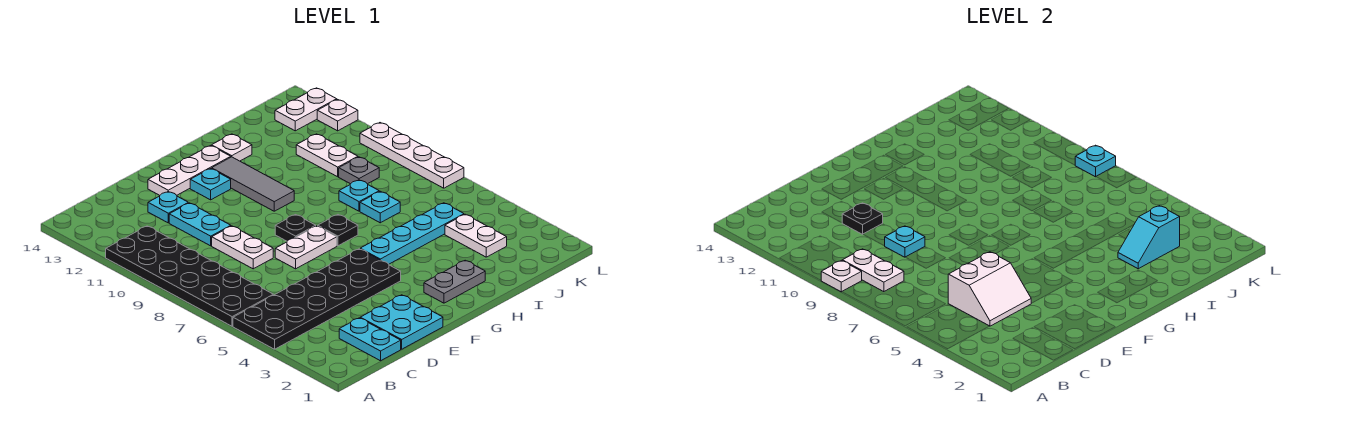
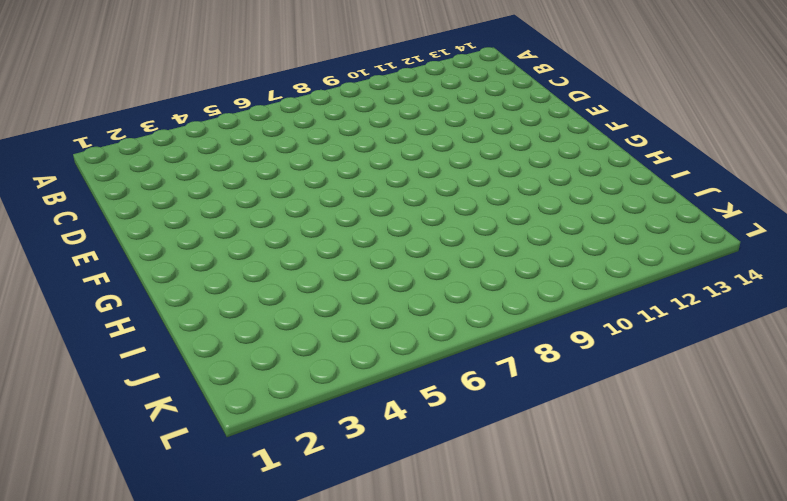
none -> black 2x6 plate [233,249,401,349]
none -> black 2x6 plate [106,226,273,326]
none -> cyan 1x2 plate [339,318,401,361]
none -> cyan 2x2 plate [360,295,443,349]

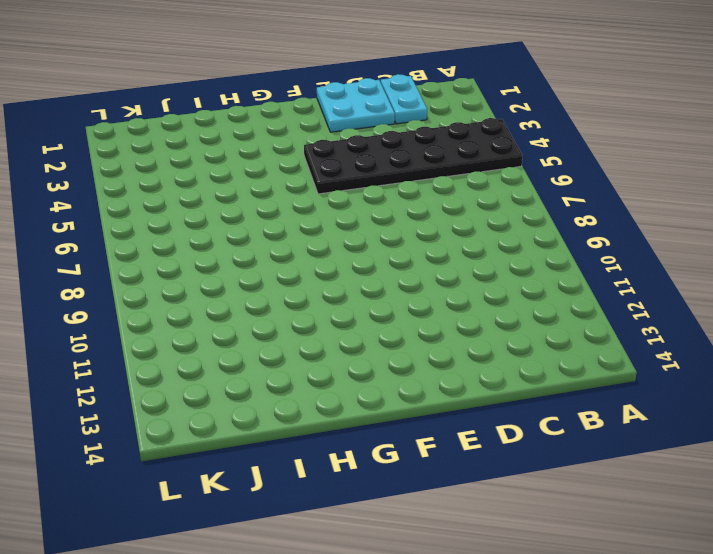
none -> black 2x6 plate [106,226,273,326]
none -> white 1x2 plate [212,226,273,269]
none -> cyan 1x2 plate [169,203,231,246]
none -> cyan 1x1 plate [148,192,188,223]

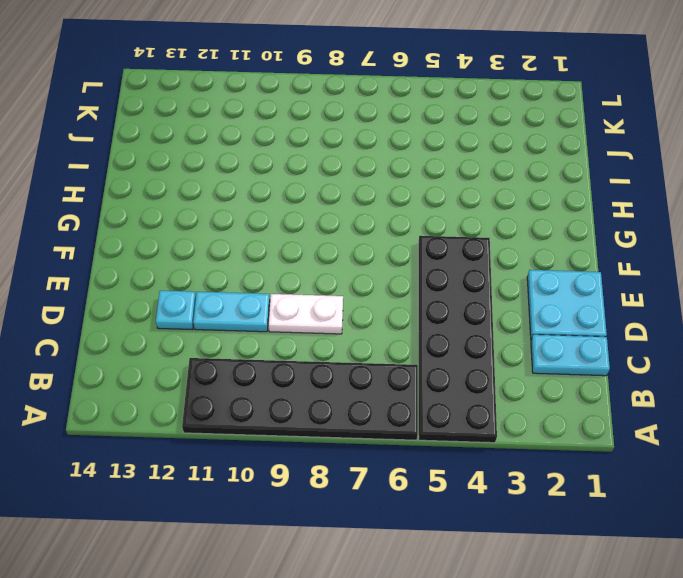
none -> white 1x2 plate [275,226,337,269]
none -> white 1x3 plate [148,146,231,195]
none -> black 1x1 plate [275,215,316,241]
none -> cyan 1x1 plate [190,169,231,200]

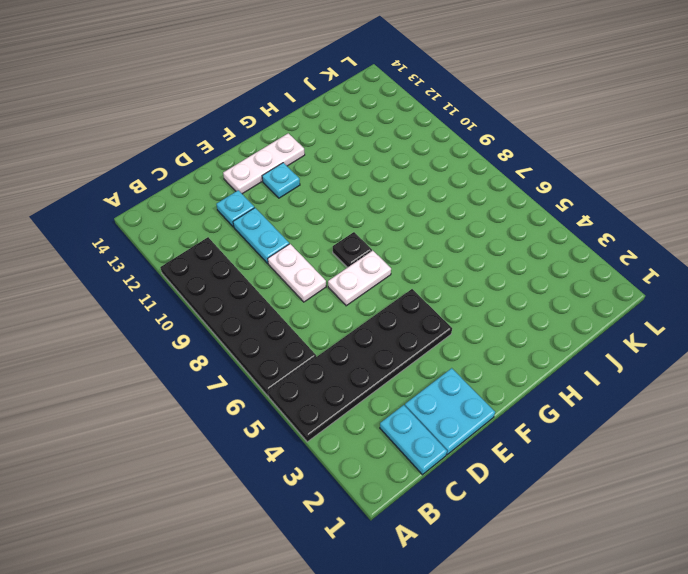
none -> grey 1x2 plate [424,260,485,303]
none -> cyan 1x4 plate [360,203,464,264]
none -> black 1x1 plate [318,215,358,246]
none -> grey 1x3 tile [212,157,294,211]

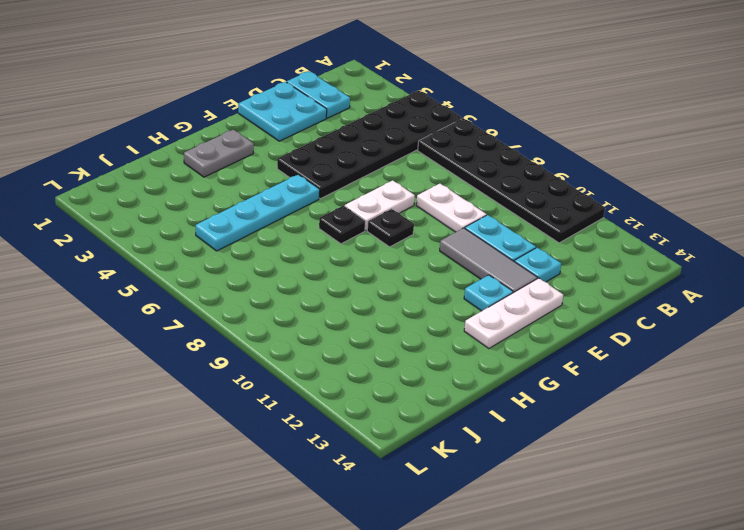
grey 1x3 tile [440,228,537,293] -> grey 1x3 tile moved to [212,157,294,211]
none -> white 1x1 plate [212,134,252,161]
none -> cyan 1x1 plate [360,191,400,223]
none -> cyan 1x1 plate [339,180,379,211]
none -> white 1x2 plate [445,214,507,257]

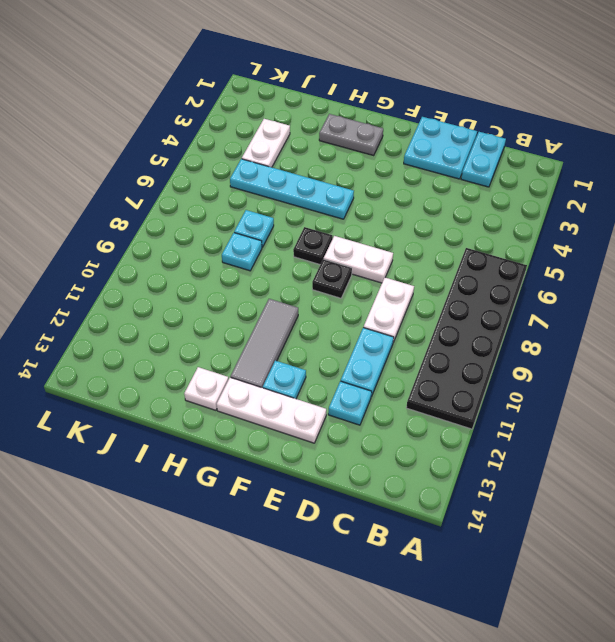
none -> black 2x6 plate [233,249,401,349]
none -> grey 1x1 plate [339,157,379,184]
none -> white 1x2 plate [296,134,358,177]
none -> white 1x2 plate [275,88,337,131]

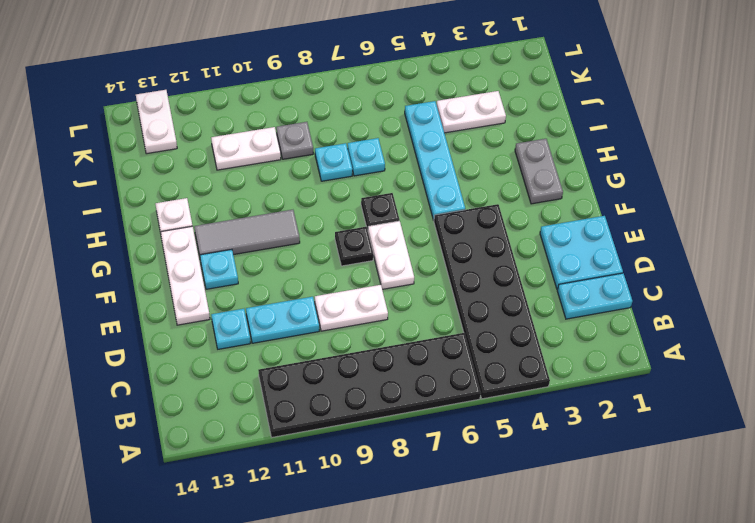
none -> white 1x4 plate [360,123,464,188]
none -> white 1x1 plate [317,99,358,131]
none -> white 1x1 plate [821,261,862,292]
none -> white 1x2 plate [842,249,904,292]

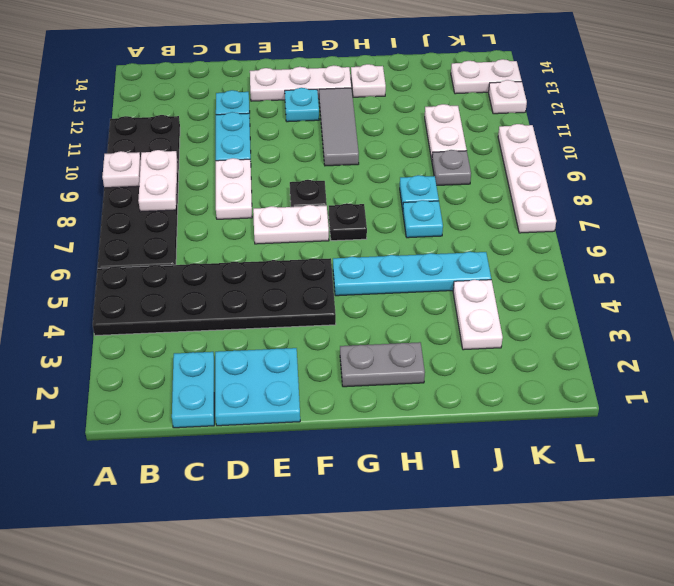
none -> white 2x2 slope [948,252,1031,326]
none -> cyan 1x1 plate [885,226,925,257]
none -> black 1x1 plate [842,203,883,234]
none -> cyan 1x2 slope [1118,206,1180,269]

